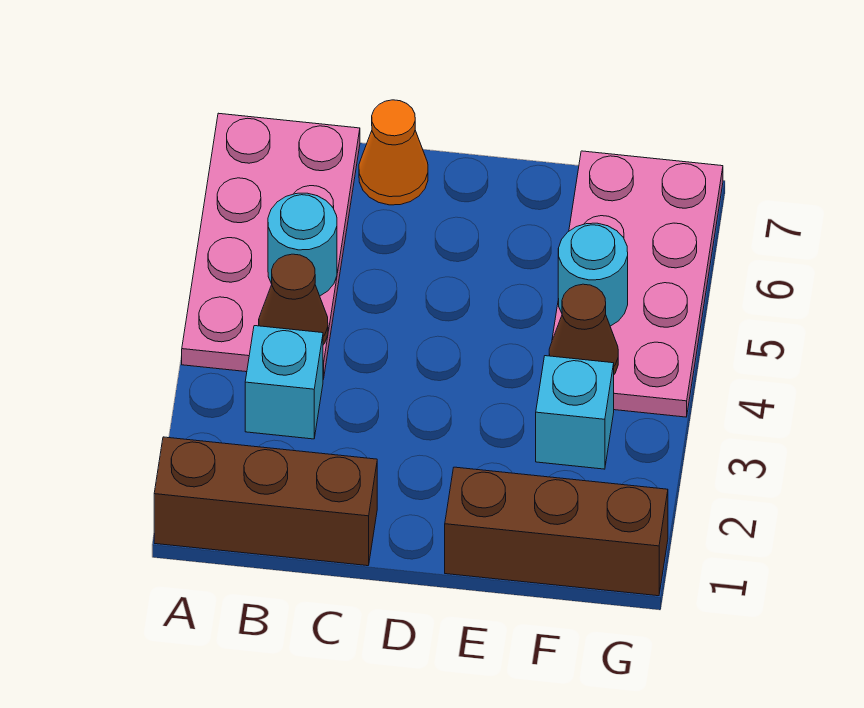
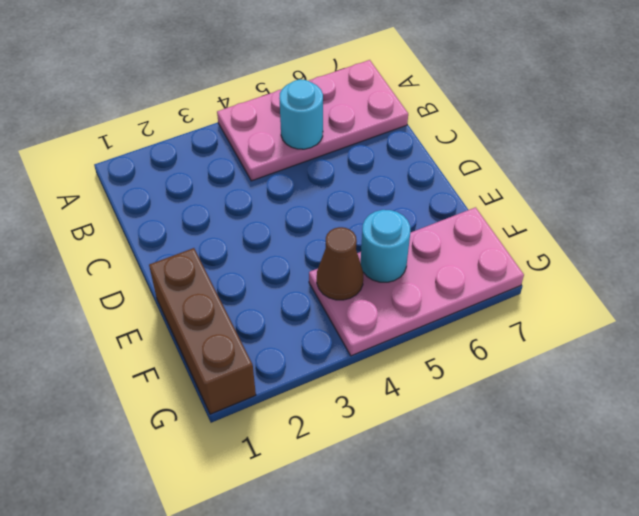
none -> brown 1x3 brick [154,437,377,566]
none -> cyan 1x1 brick [245,326,323,439]

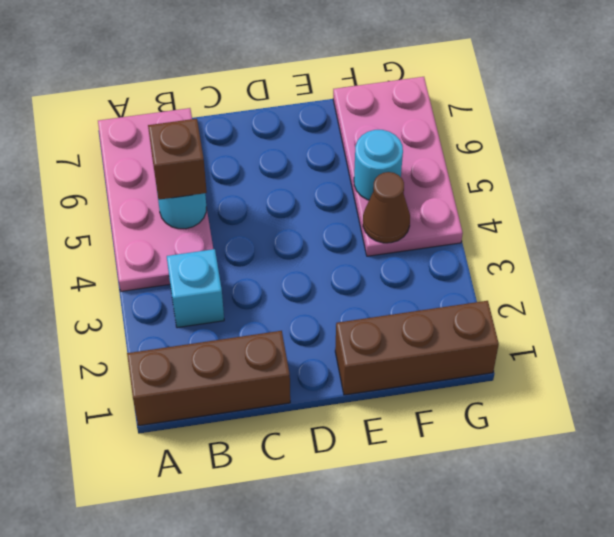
brown 1x1 brick [148,119,207,200] -> none
none -> orange 1x1 cone [359,100,428,205]
none -> cyan 1x1 brick [536,356,614,469]

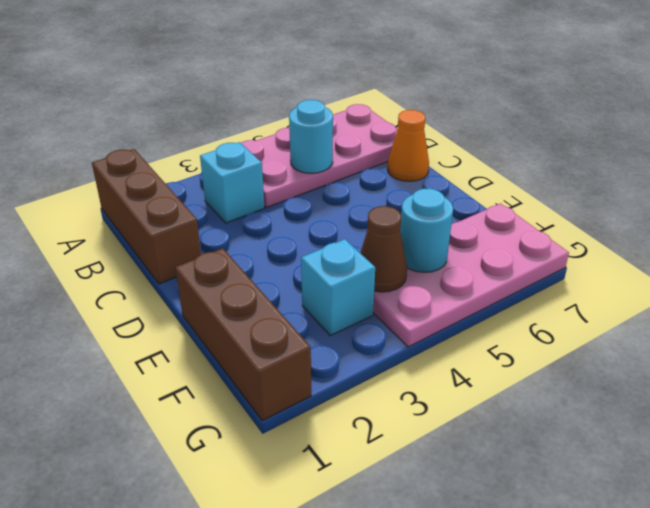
none -> brown 1x1 cone [259,254,328,345]

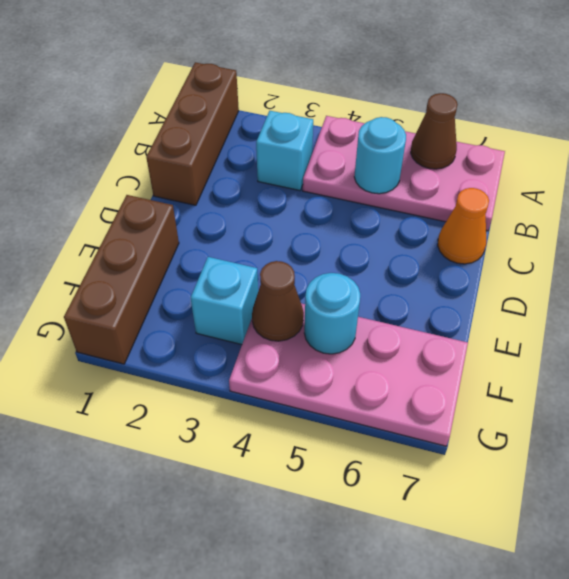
brown 1x1 cone [411,93,458,169] -> brown 1x1 cone moved to [259,254,328,345]

